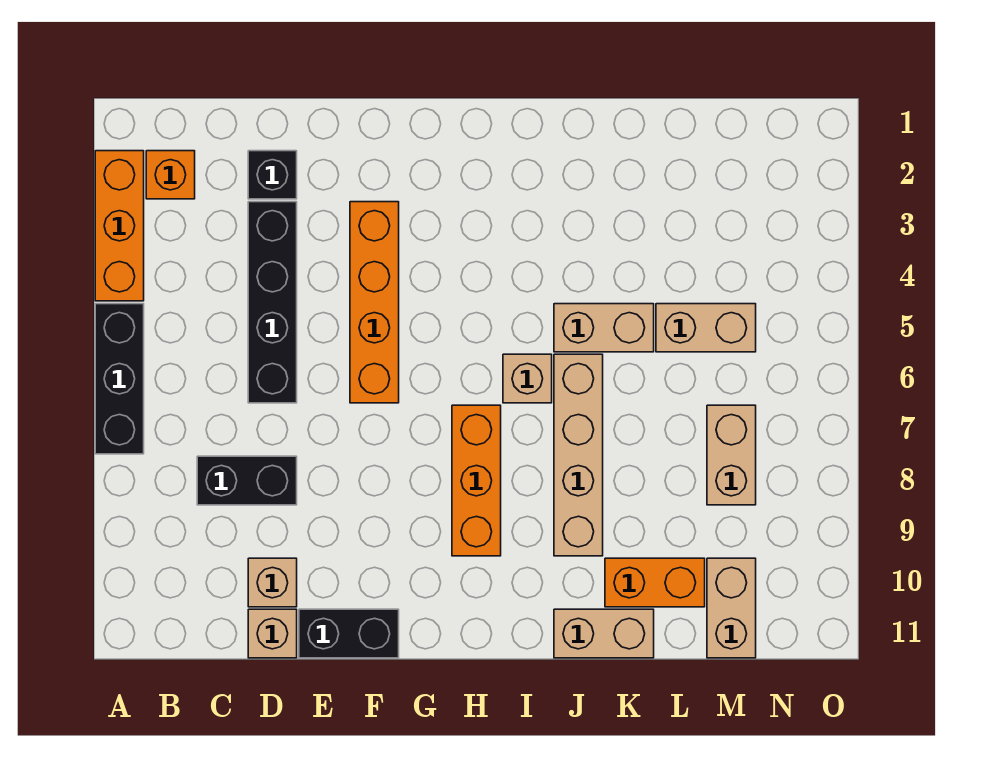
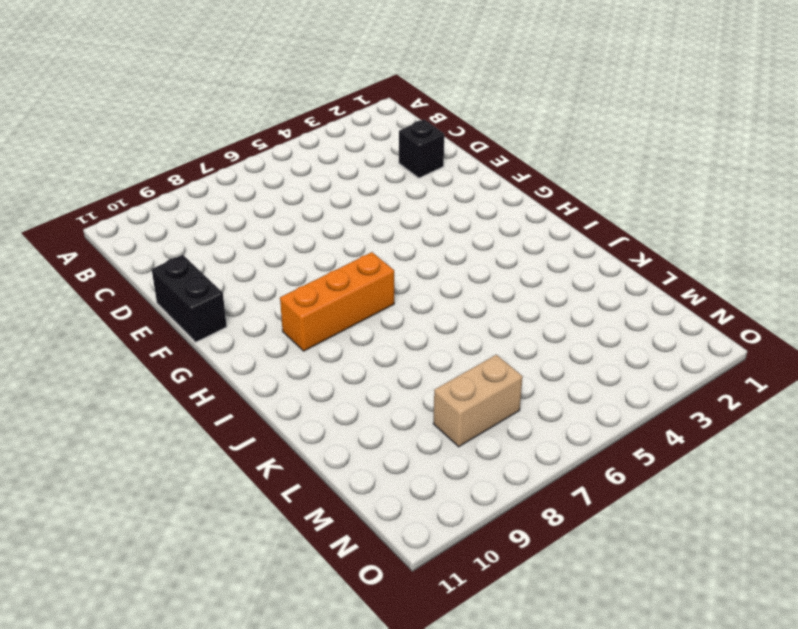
none -> orange 1x3 brick [95,151,144,301]
none -> black 1x3 brick [95,304,144,454]
none -> orange 1x1 brick [146,151,195,199]

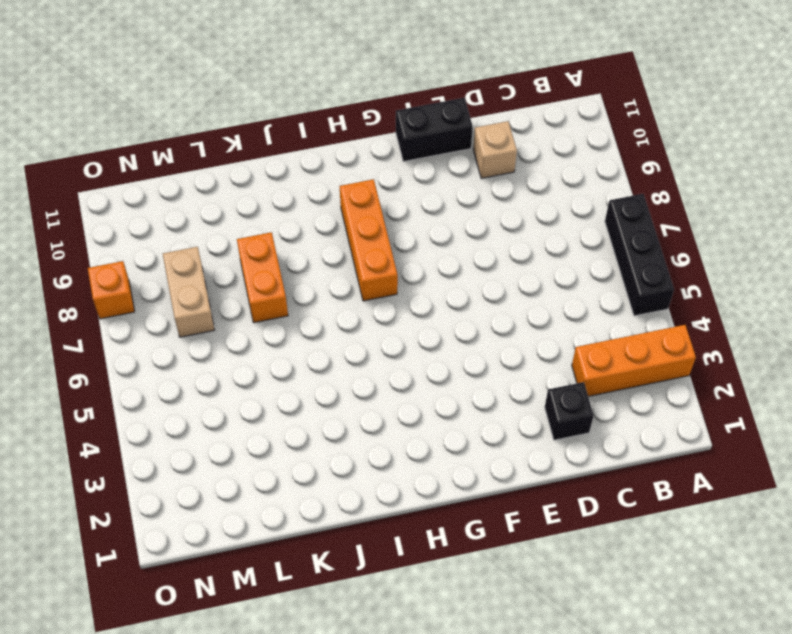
orange 1x3 brick [572,325,696,396] -> orange 1x3 brick turned to [95,151,144,301]
orange 1x2 brick [237,232,288,323] -> orange 1x2 brick turned to [605,558,705,607]
orange 1x1 brick [88,261,135,319] -> orange 1x1 brick moved to [146,151,195,199]
none -> black 1x2 brick [197,456,297,505]
none -> black 1x4 brick [248,202,297,403]
none -> tan 1x1 brick [248,609,297,658]

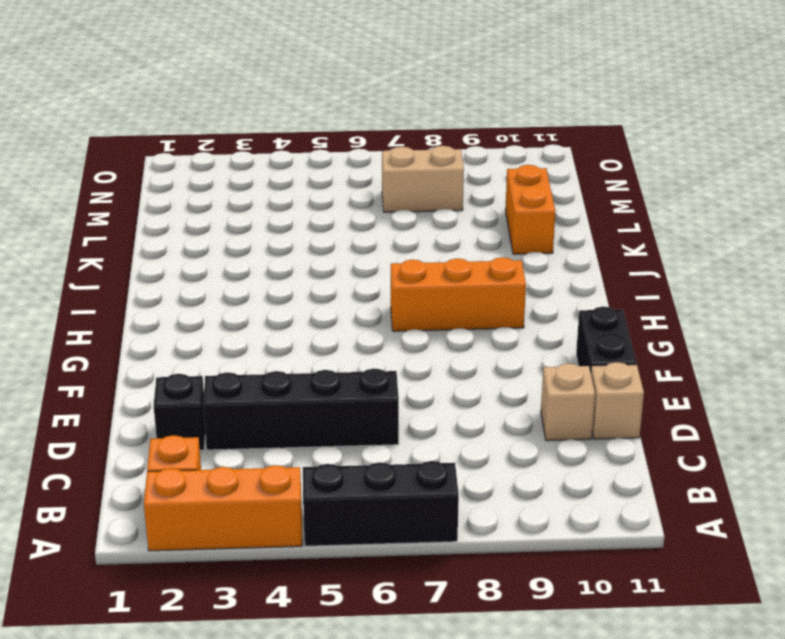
none -> black 1x2 brick [197,456,297,505]
none -> orange 1x4 brick [350,202,399,403]
none -> tan 1x1 brick [503,354,552,403]

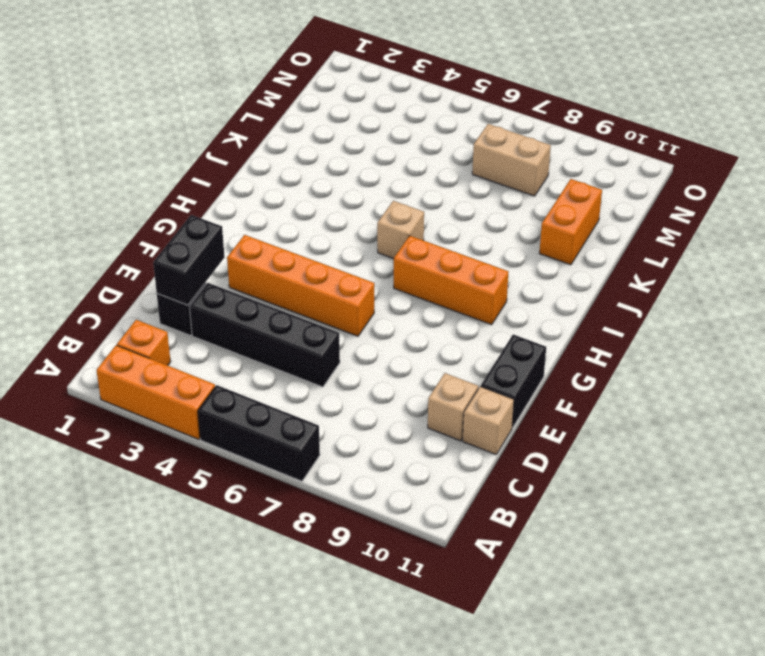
black 1x2 brick [153,215,225,305] -> black 1x2 brick moved to [197,456,297,505]
none -> tan 1x2 brick [554,304,654,352]
none -> tan 1x4 brick [554,354,603,556]
none -> tan 1x2 brick [554,609,654,658]

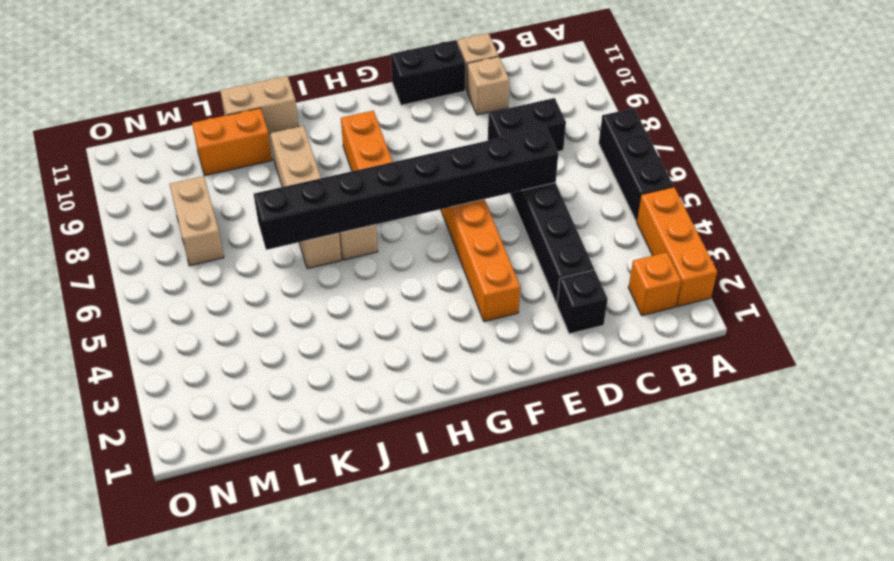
black 1x8 brick [254,128,558,250] -> none
none -> tan 1x2 brick [554,304,654,352]
none -> tan 1x2 brick [656,304,756,352]
none -> tan 1x2 brick [707,558,756,658]

